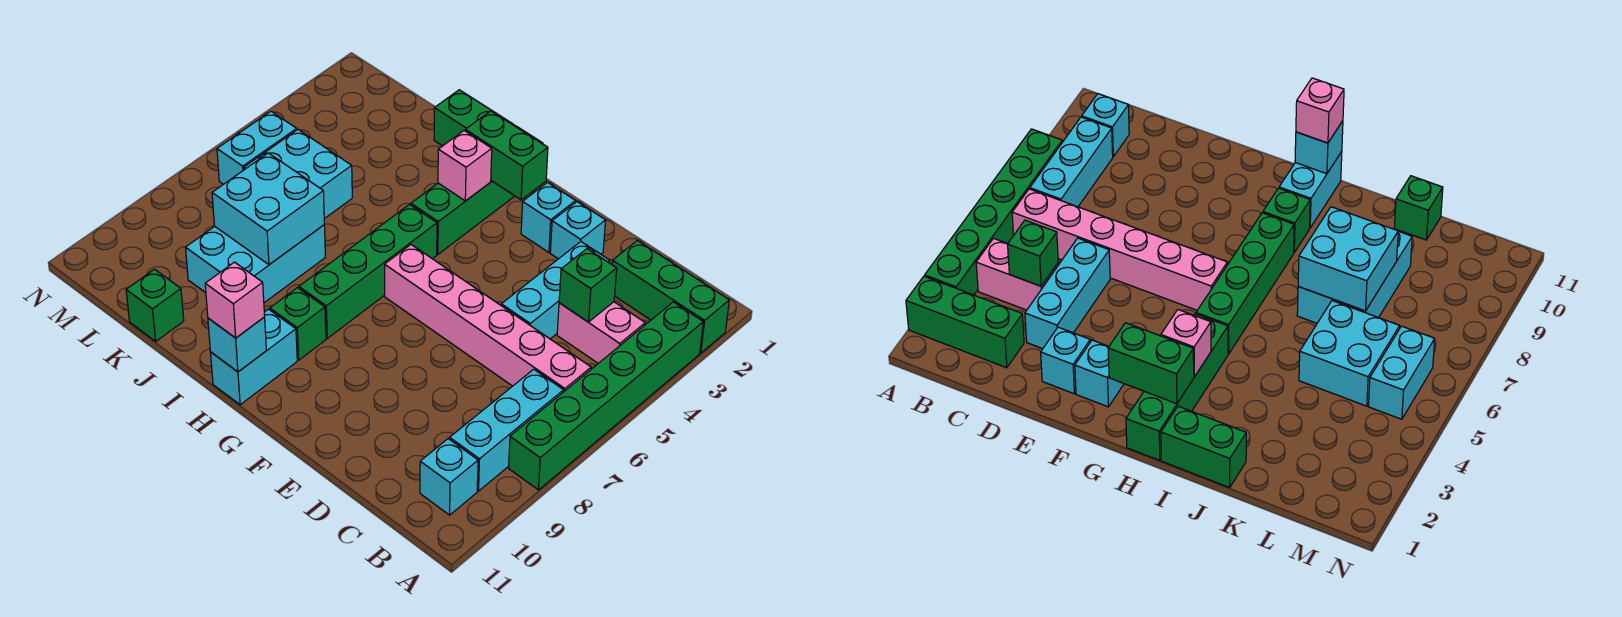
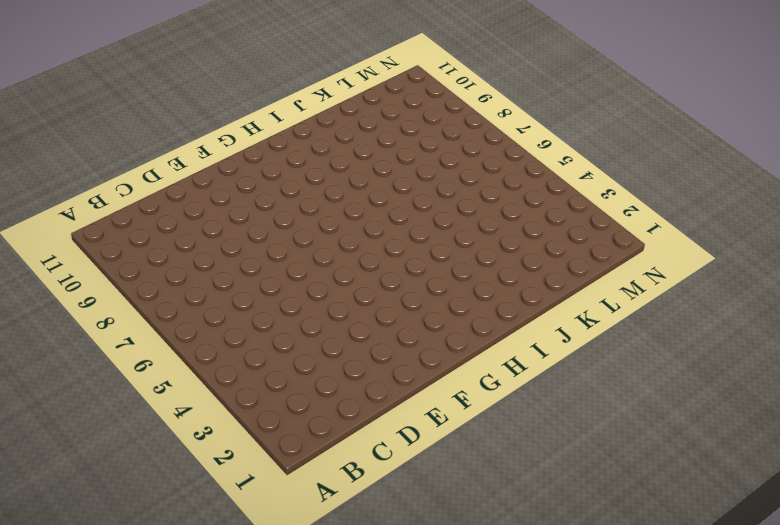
none -> green 1x3 brick [612,241,729,353]
none -> green 1x6 brick [509,302,703,490]
none -> pink 1x2 brick [557,302,645,363]

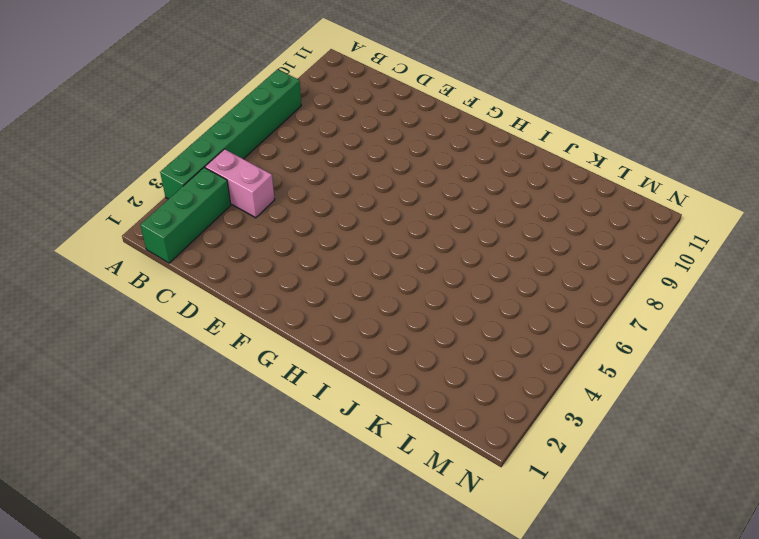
green 1x3 brick [140,168,231,263] -> green 1x3 brick turned to [612,241,729,353]
none -> pink 1x6 brick [385,245,591,392]
none -> cyan 1x3 brick [450,369,564,491]
none -> cyan 1x1 brick [420,439,478,515]

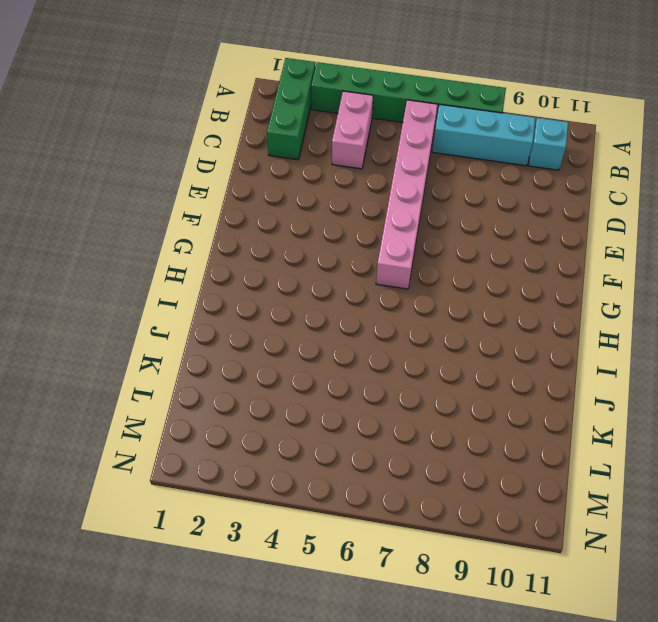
none -> cyan 1x3 brick [501,242,610,339]
none -> cyan 1x1 brick [550,202,606,259]
none -> cyan 1x1 brick [521,182,576,252]

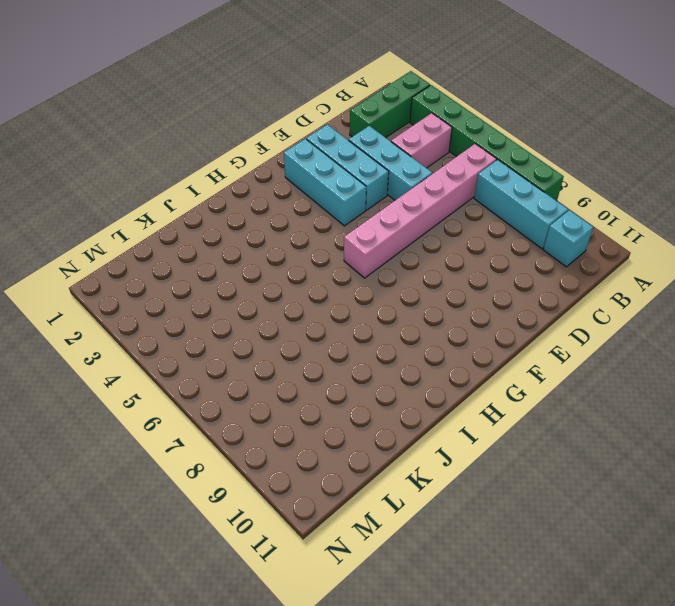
cyan 1x3 brick [306,125,389,210] -> cyan 1x1 brick [550,202,606,259]
cyan 1x3 brick [284,139,366,226] -> cyan 1x1 brick [521,182,576,252]
none -> green 1x4 brick [411,126,543,254]
none -> green 1x4 brick [299,204,437,338]
none -> green 1x1 brick [270,288,326,360]

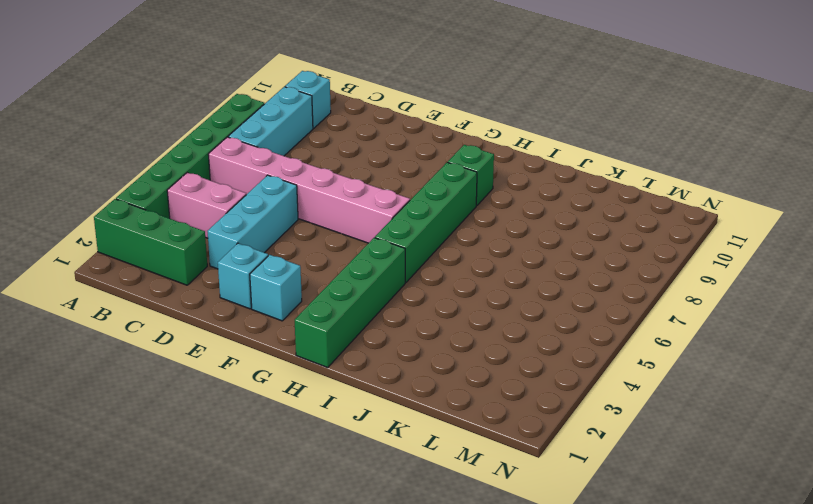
none -> cyan 1x2 brick [211,309,297,405]
none -> green 1x2 brick [434,90,514,146]
none -> cyan 2x3 brick [186,225,325,303]

